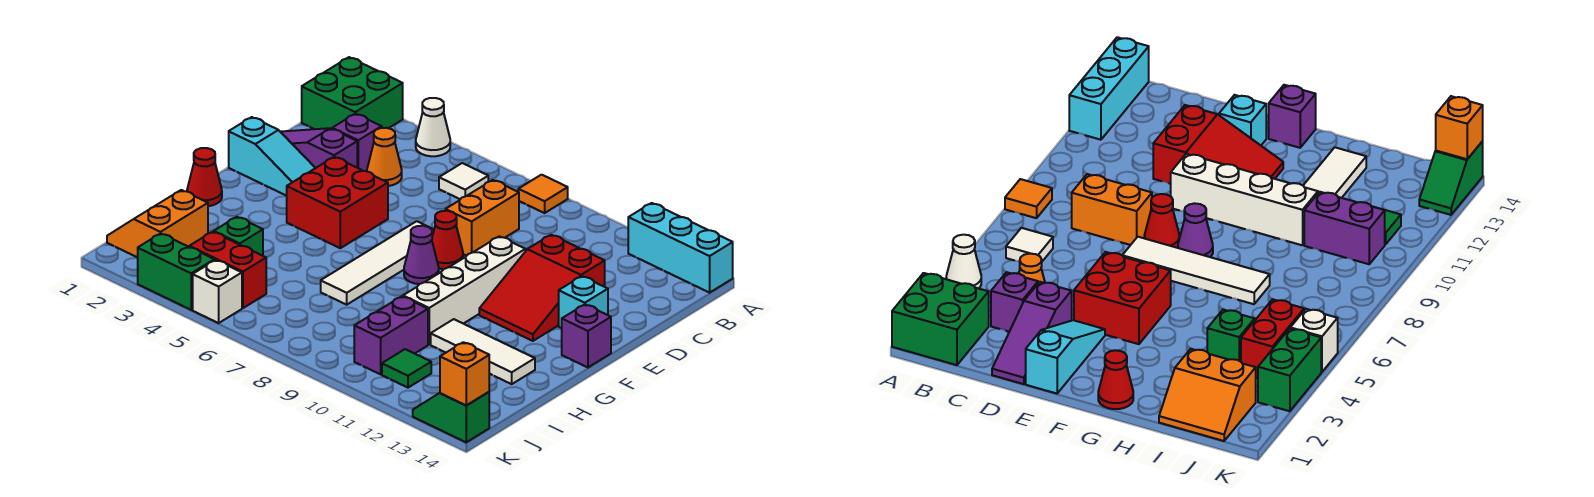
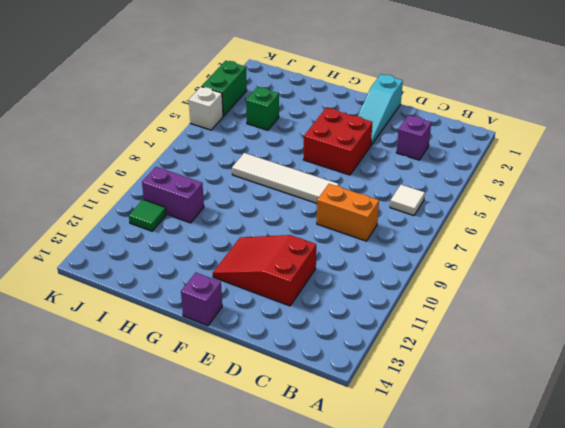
none -> green 2x2 brick [302,57,403,129]
none -> white 1x1 cone [416,98,450,156]
none -> orange 1x1 tile [518,175,568,213]

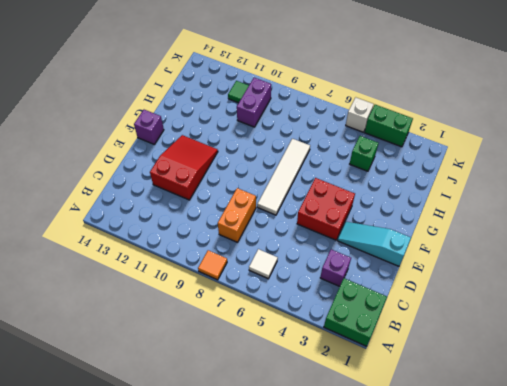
none -> white 1x1 cone [416,98,450,156]
none -> cyan 1x3 brick [628,203,733,293]
none -> orange 1x1 cone [367,128,402,186]

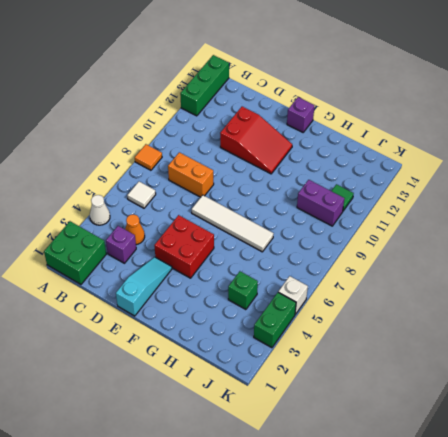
green 1x3 brick [180,55,229,116] -> cyan 1x3 brick [628,203,733,293]
none -> purple 1x3 slope [281,128,357,168]
none -> red 1x1 cone [432,211,463,269]
none -> white 1x4 brick [403,236,525,344]

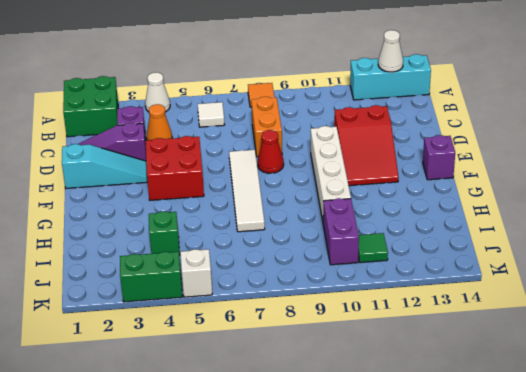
white 1x1 cone [378,30,403,72] -> none
none -> cyan 1x1 brick [559,276,608,328]
none -> purple 1x1 cone [404,226,439,284]
none -> red 1x1 cone [187,148,222,206]

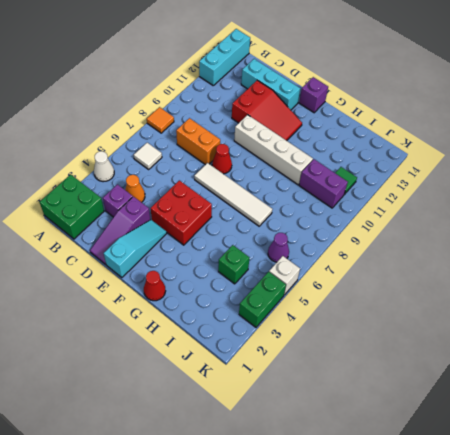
cyan 1x3 brick [241,59,300,110] -> cyan 1x1 brick [559,276,608,328]
purple 1x1 cone [268,233,289,262] -> purple 1x1 cone moved to [404,226,439,284]
none -> white 1x3 tile [431,319,535,384]
none -> orange 2x2 slope [107,190,208,257]
none -> red 1x2 brick [189,232,266,308]

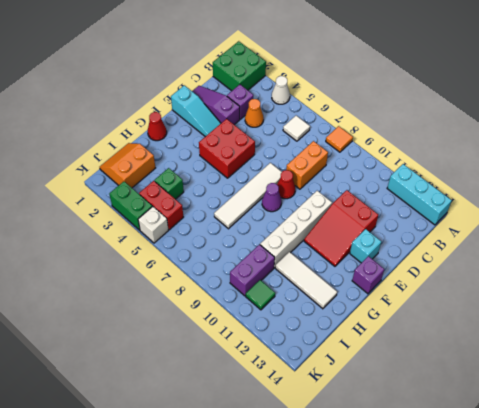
none -> green 1x2 slope [413,392,489,442]
none -> orange 1x1 brick [440,342,489,405]

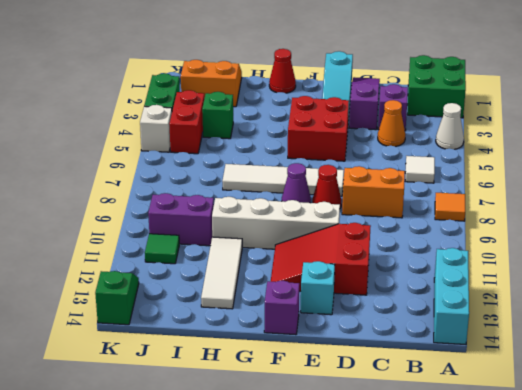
none -> orange 1x1 brick [440,342,489,405]

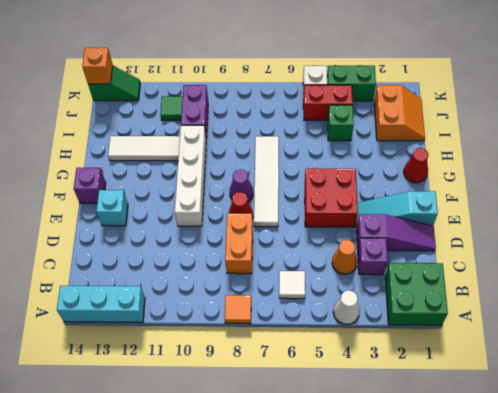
none -> red 2x3 slope [479,235,605,341]

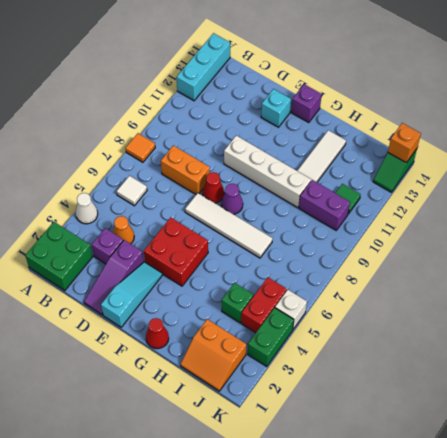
none -> red 2x3 slope [479,235,605,341]

